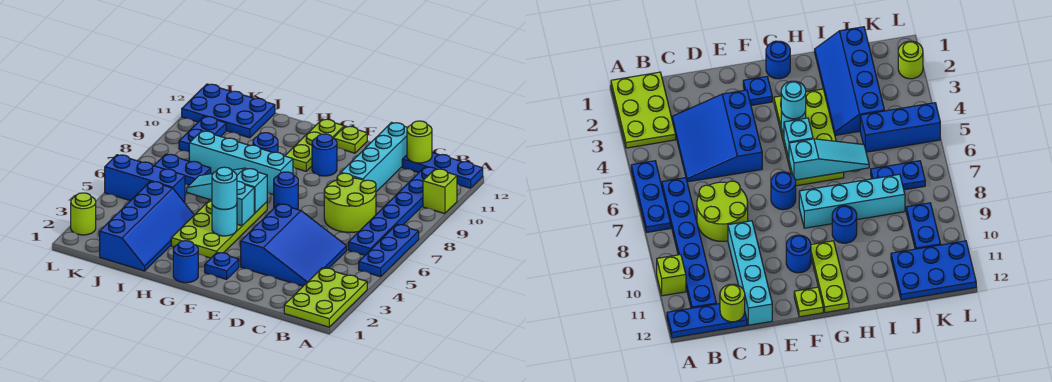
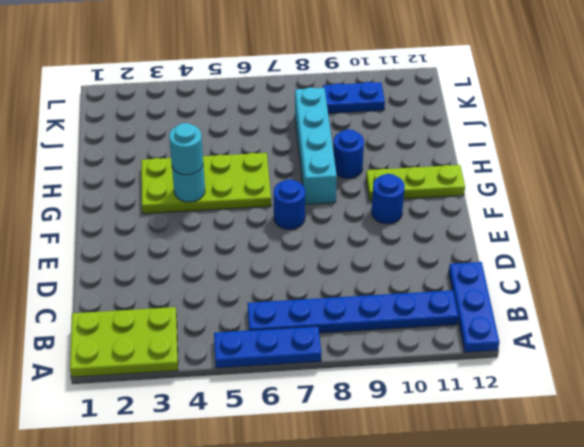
none -> lime 1x1 brick [423,169,457,214]
none -> blue 3x3 slope [241,204,347,286]
none -> lime 2x2 round brick [324,173,376,232]

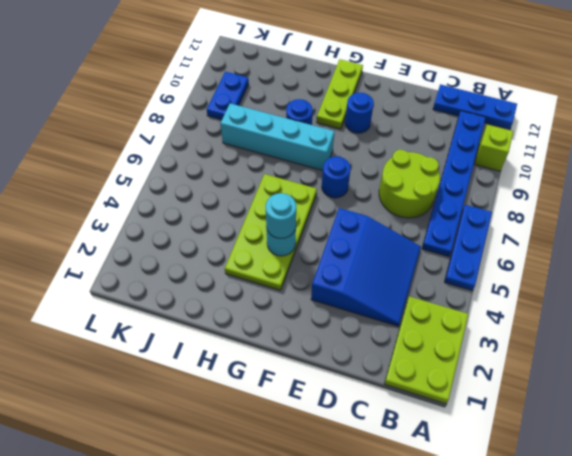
none -> cyan 1x4 brick [341,123,408,192]
none -> blue 1x1 plate [205,252,239,279]
none -> lime 1x1 plate [334,126,367,153]

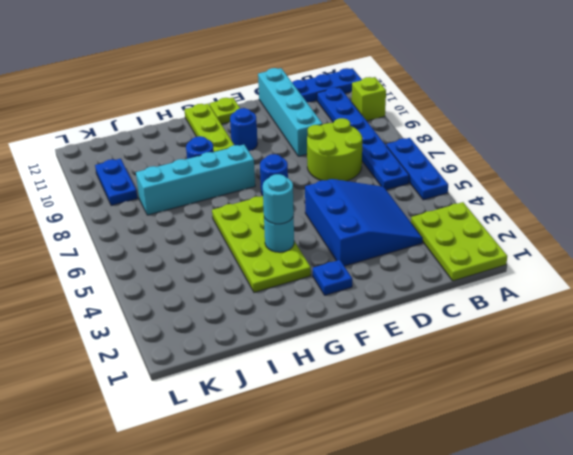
none -> blue 1x1 round brick [173,241,198,283]
none -> blue 2x4 slope [100,181,194,271]
none -> blue 1x3 brick [105,155,185,202]

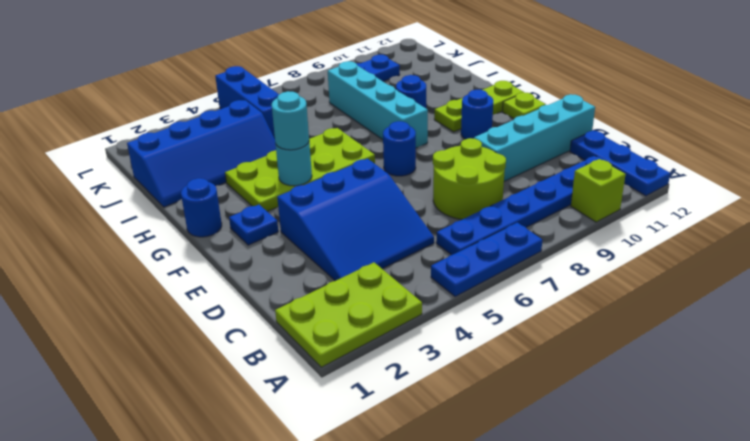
none -> blue 1x2 plate [154,154,211,185]
none -> blue 2x3 plate [182,84,275,138]
none -> lime 1x1 round brick [71,193,96,235]

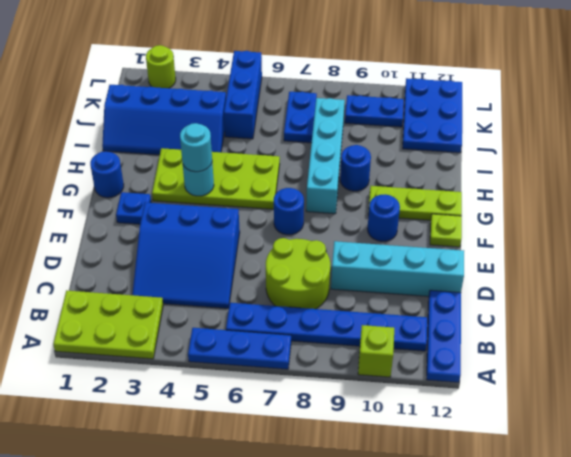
none -> lime 1x1 round brick [407,121,432,163]
none -> cyan 1x1 brick [237,181,254,226]
none -> cyan 1x3 slope [187,168,267,213]

